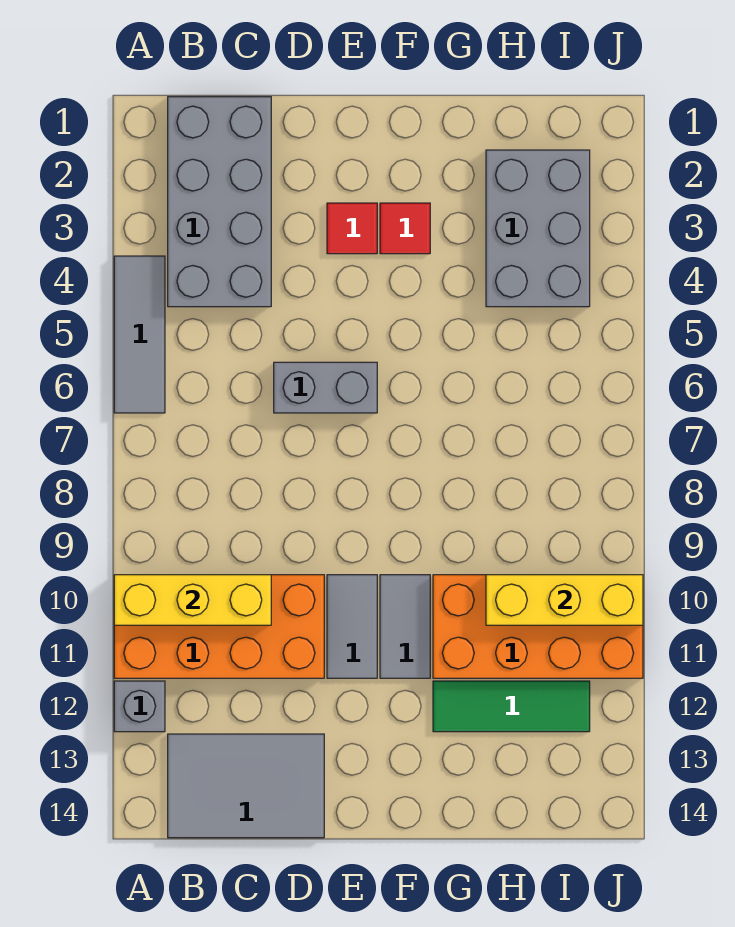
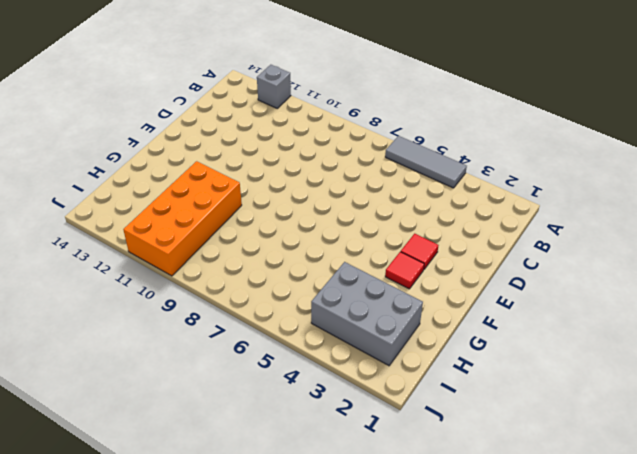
none -> orange 2x4 brick [114,575,324,678]
none -> grey 2x4 brick [168,97,271,307]
none -> grey 2x3 tile [168,734,324,838]

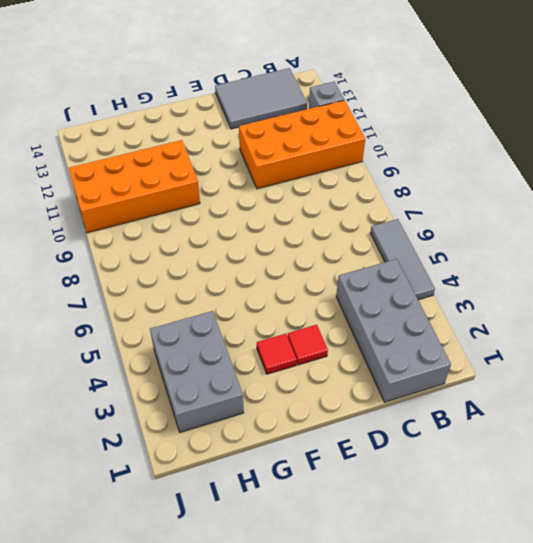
none -> grey 1x2 brick [274,362,377,413]
none -> grey 1x2 tile [327,575,377,678]
none -> grey 1x2 tile [380,575,430,678]

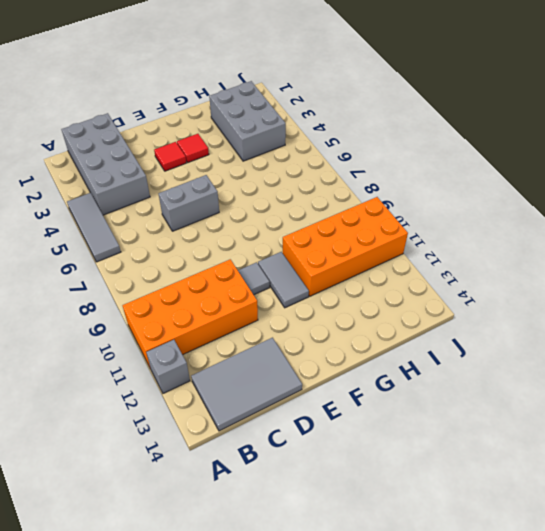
grey 1x1 tile [238,262,270,295] -> grey 1x2 tile [327,575,377,678]
none -> green 1x3 tile [433,681,590,732]
none -> yellow 1x3 brick [114,575,271,625]
none -> yellow 1x3 brick [486,575,643,625]

